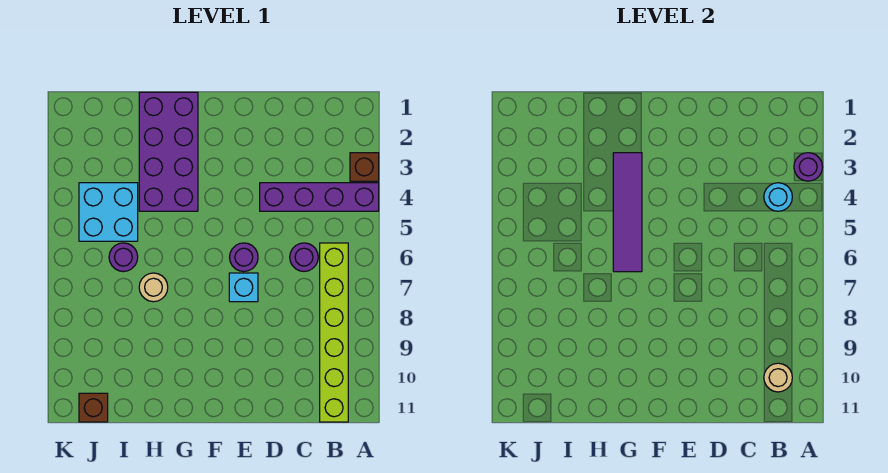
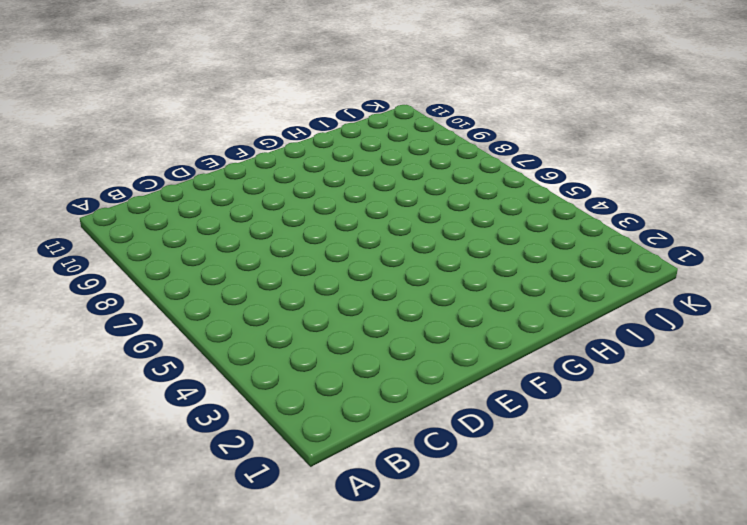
none -> brown 1x1 brick [350,153,379,181]
none -> purple 1x4 brick [260,183,379,211]
none -> lime 1x6 brick [320,243,348,422]

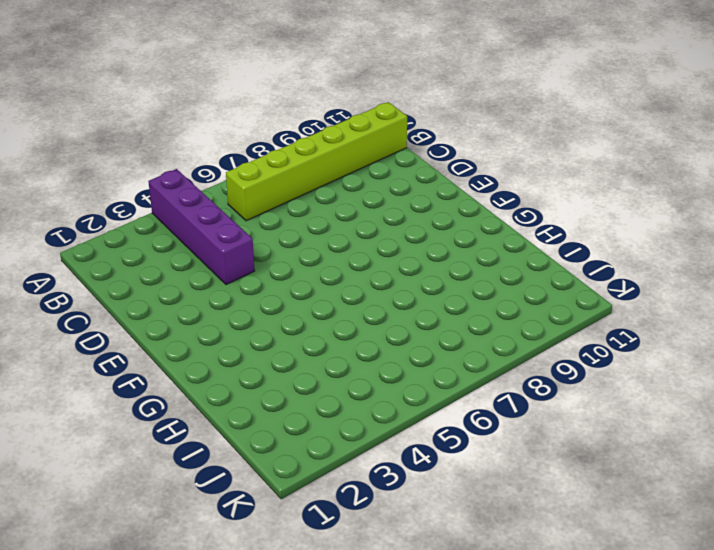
none -> brown 1x1 brick [350,153,379,181]
none -> purple 1x1 round brick [290,243,318,271]
none -> purple 1x1 round brick [230,243,258,272]

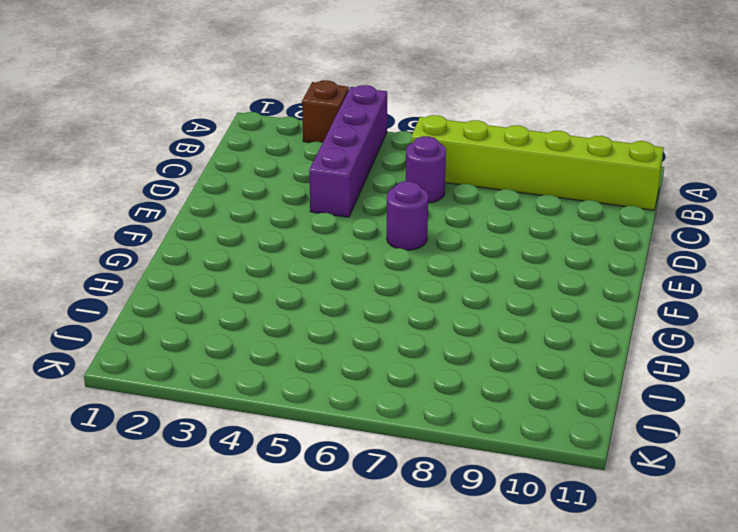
none -> cyan 1x1 brick [229,273,258,302]
none -> purple 2x4 brick [139,92,198,211]
none -> tan 1x1 round brick [139,273,168,302]

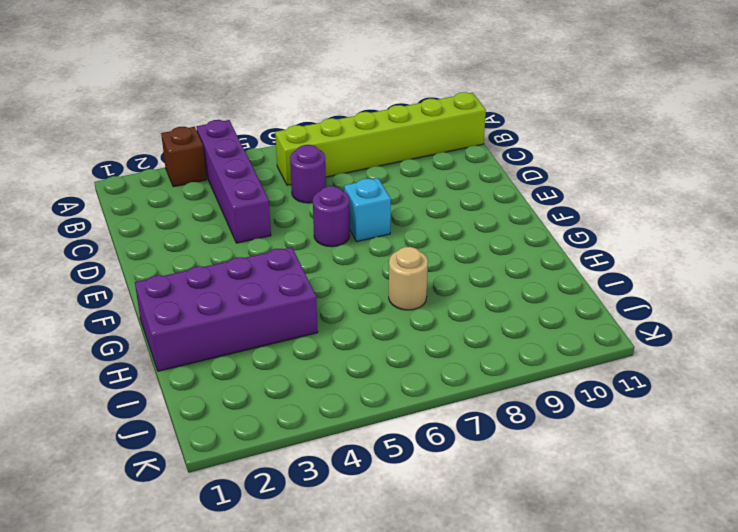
none -> cyan 2x2 brick [79,183,138,241]
none -> purple 1x1 round brick [109,243,138,272]
none -> brown 1x1 brick [79,393,108,422]

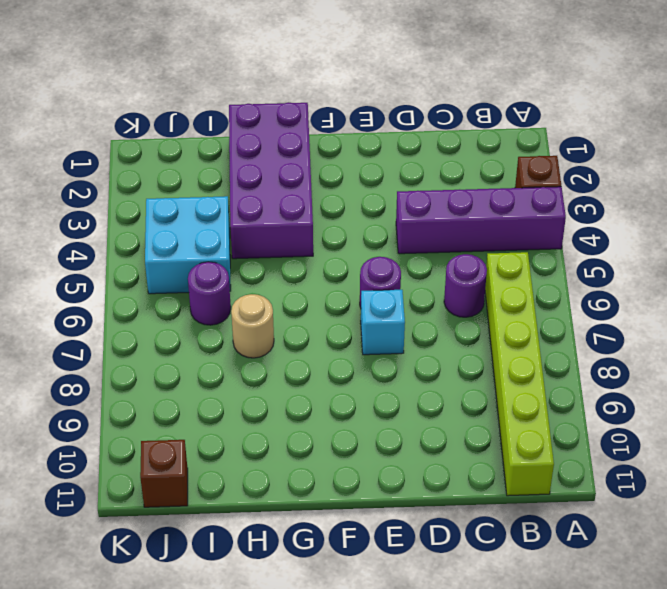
none -> purple 1x1 round brick [794,153,822,181]
none -> cyan 1x1 round brick [764,183,792,211]
none -> tan 1x1 round brick [764,363,792,392]

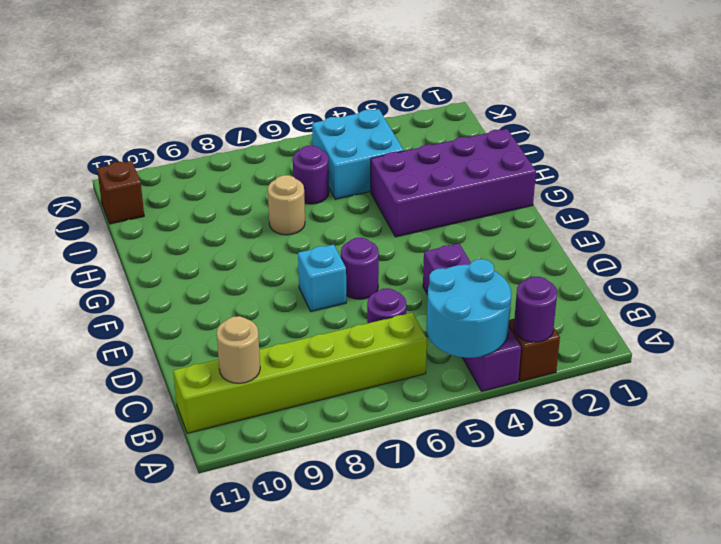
cyan 2x2 round brick [427,259,511,358] -> cyan 1x1 round brick [764,183,792,211]
none -> purple 1x4 tile [613,153,642,272]

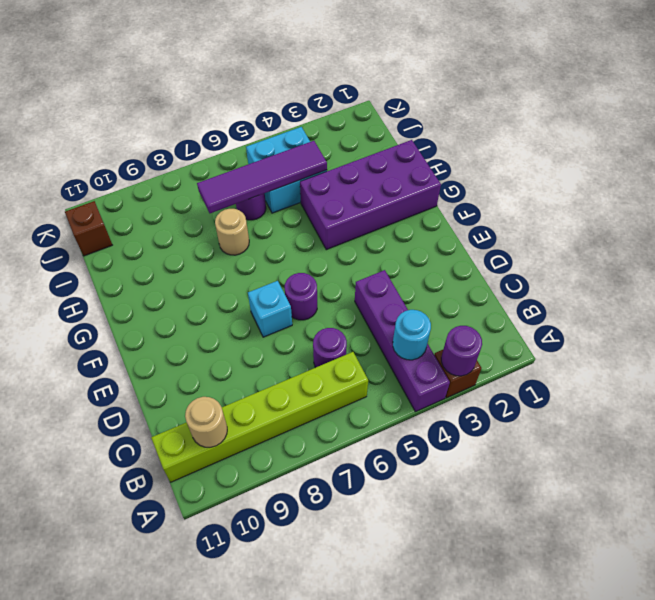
purple 1x4 tile [197,141,327,213] -> purple 1x4 tile moved to [613,153,642,272]

